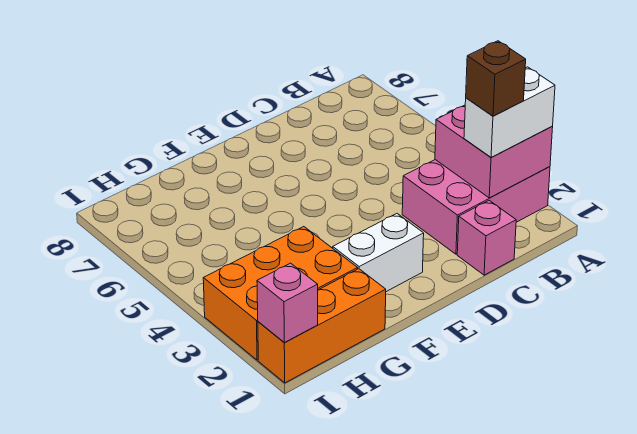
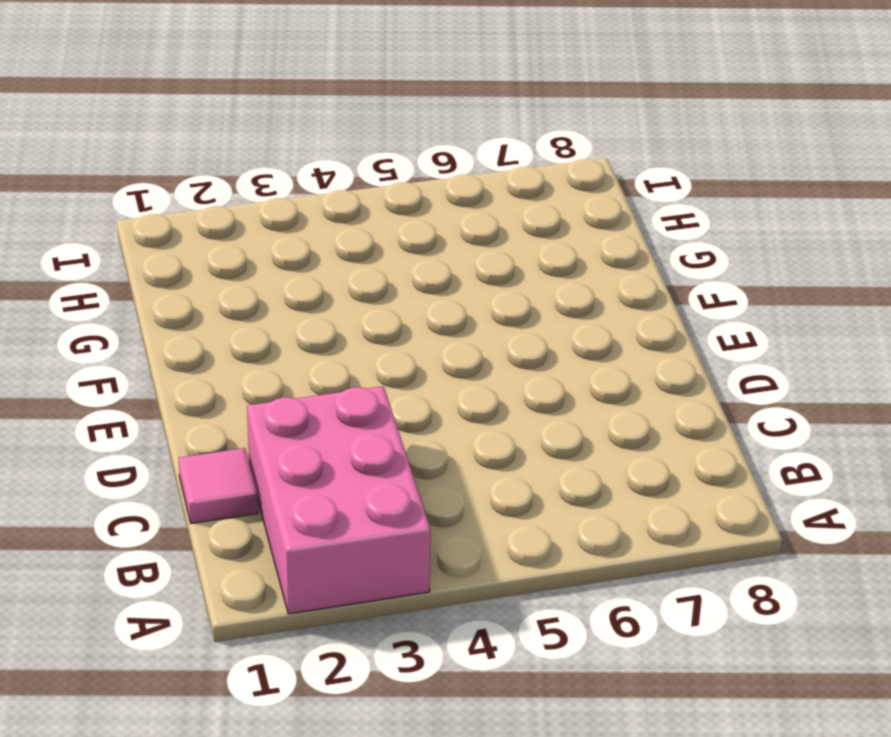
pink 1x1 tile [179,448,258,523] -> pink 1x1 brick [457,201,516,275]
none -> white 1x2 brick [333,214,424,292]
none -> orange 1x3 brick [258,269,386,383]

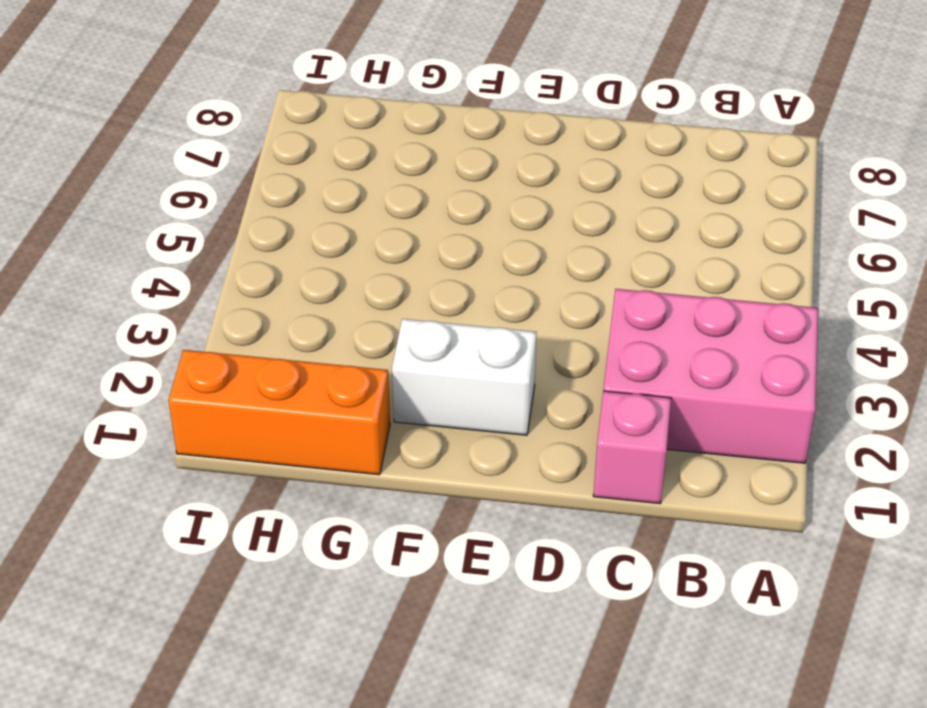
none -> orange 2x3 brick [203,227,358,360]
none -> pink 2x2 brick [435,105,553,198]

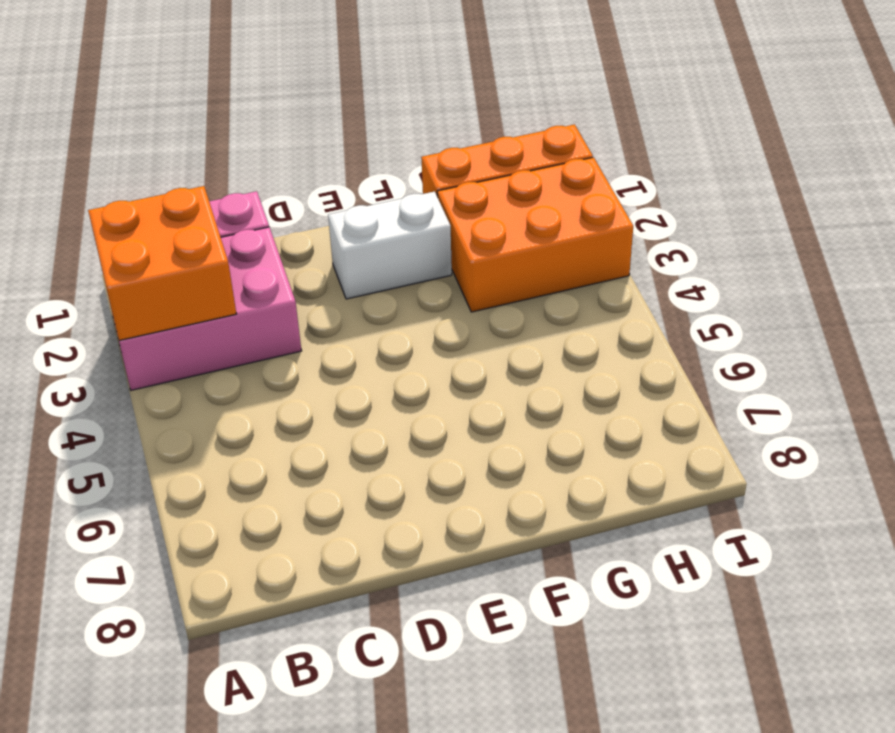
orange 2x2 brick [88,186,236,341] -> pink 2x2 brick [435,105,553,198]
none -> pink 1x1 brick [257,263,318,343]
none -> white 1x2 brick [464,67,555,157]

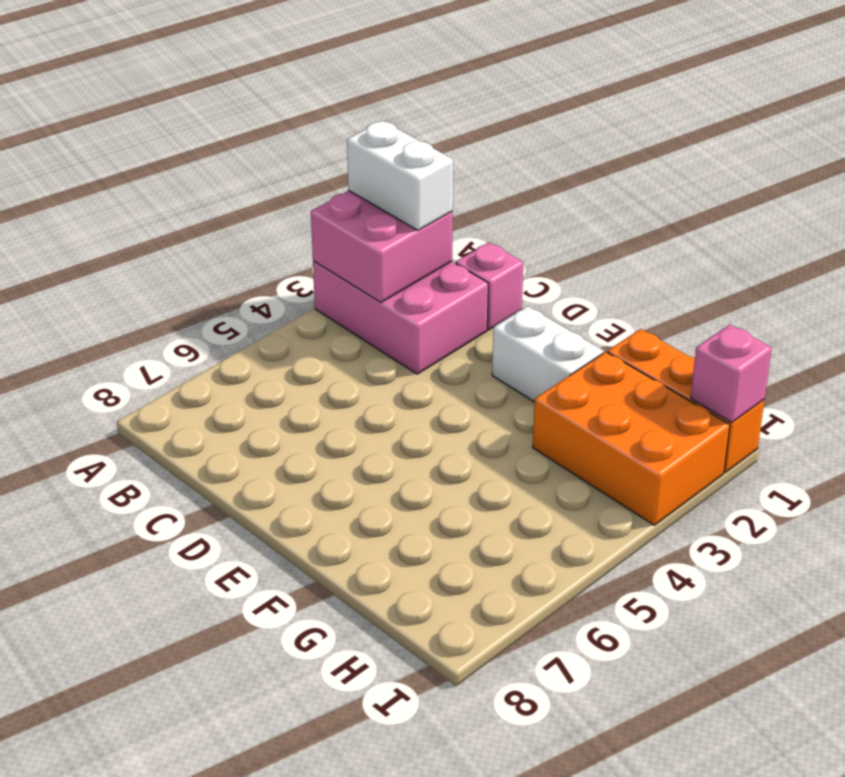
none -> brown 1x1 brick [466,41,526,116]

